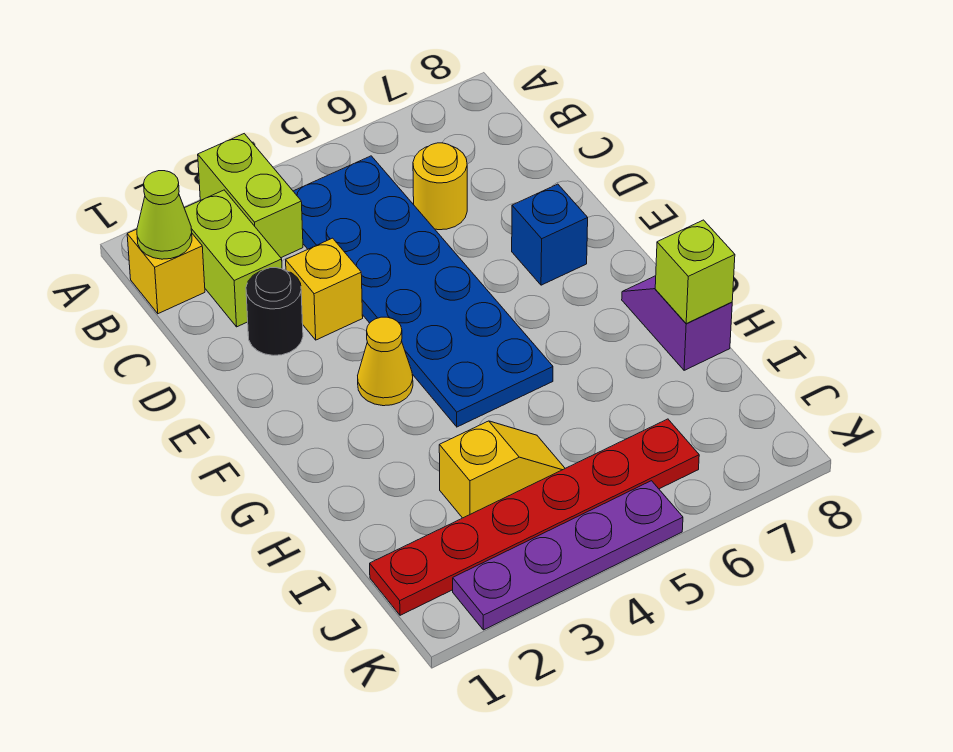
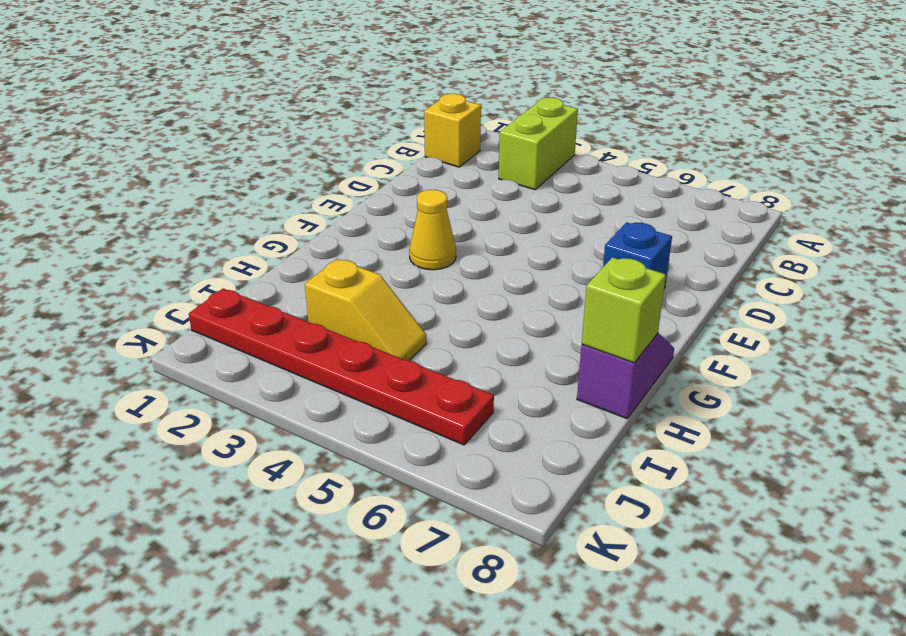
none -> lime 1x2 brick [184,190,282,327]
none -> blue 2x6 plate [293,156,553,427]
none -> yellow 1x1 round brick [413,143,467,230]

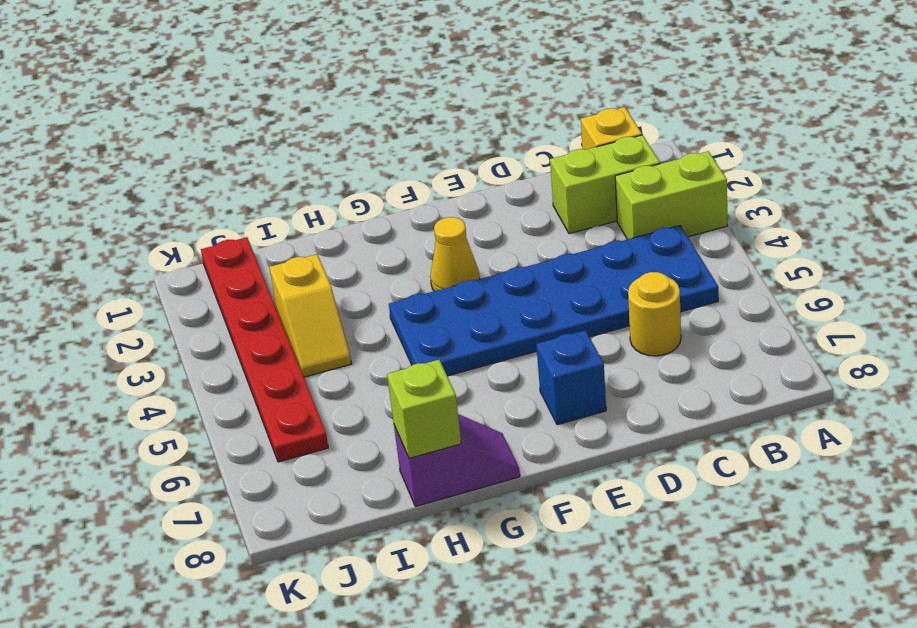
none -> black 1x1 round brick [246,268,303,355]
none -> yellow 1x1 brick [286,238,363,340]
none -> purple 1x4 plate [453,481,683,630]

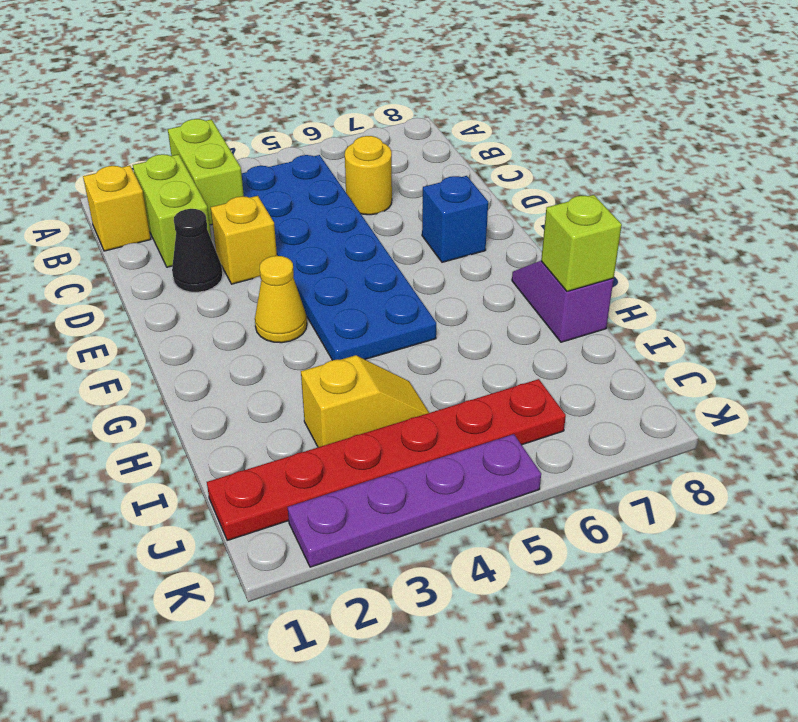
black 1x1 cone [172,209,223,292] -> black 1x1 round brick [246,268,303,355]
none -> lime 1x1 cone [137,171,192,259]

